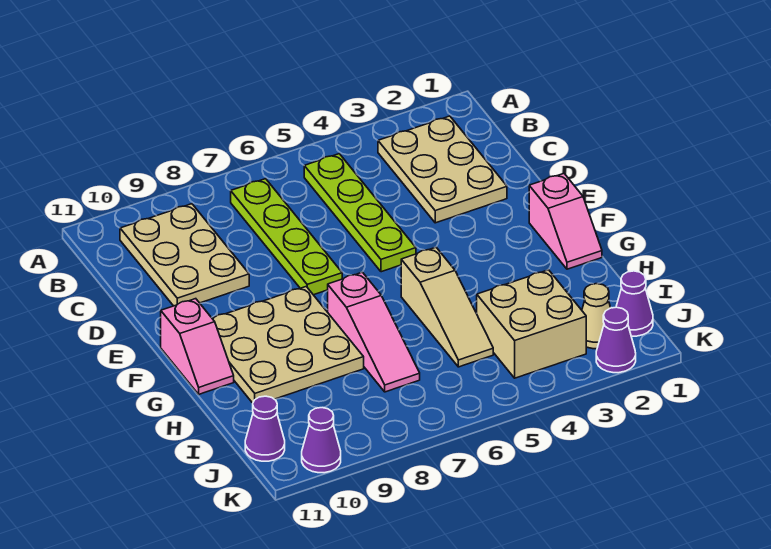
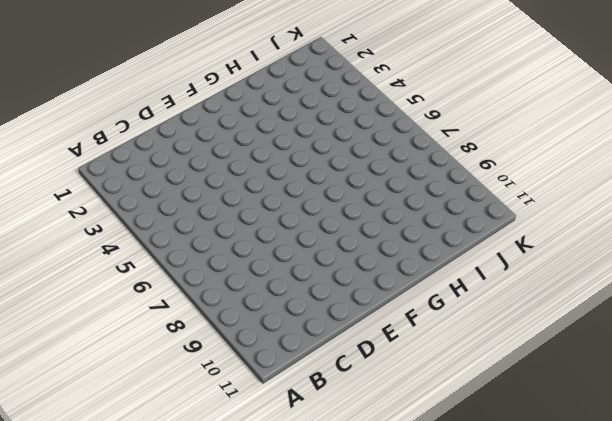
none -> tan 2x3 plate [378,116,507,223]
none -> lime 1x4 plate [304,154,416,272]
none -> lime 1x4 plate [231,179,342,295]

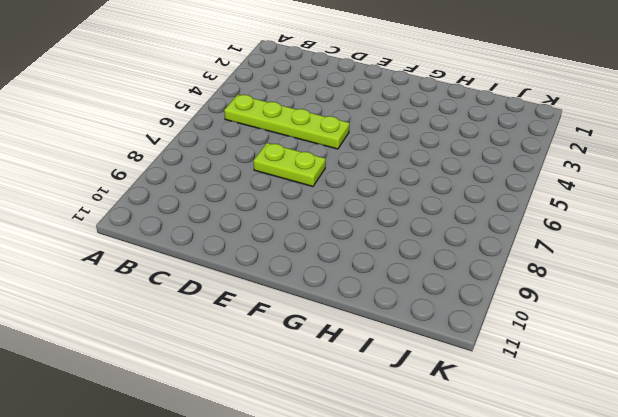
lime 1x2 plate [254,143,325,187] -> lime 1x4 plate [231,179,342,295]
none -> tan 2x3 plate [378,116,507,223]
none -> tan 2x3 plate [120,204,249,306]
none -> pink 1x2 slope [529,174,602,269]

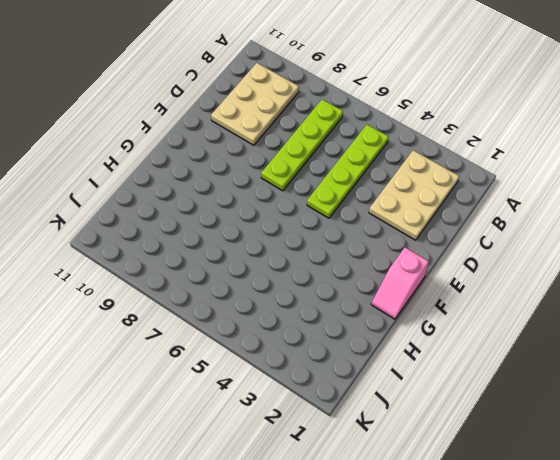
none -> tan 3x3 plate [212,287,364,403]
none -> pink 1x2 slope [161,299,234,394]
none -> tan 1x3 slope [401,247,493,367]

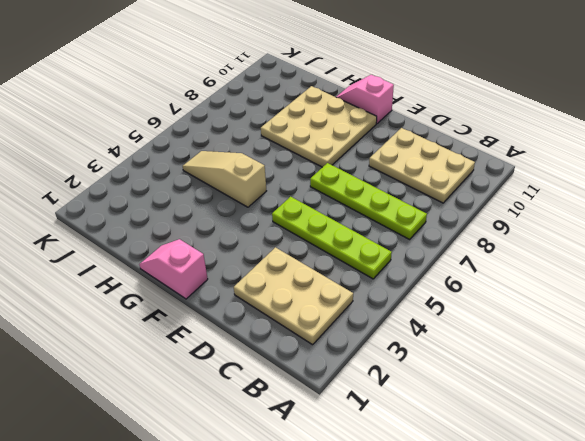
none -> pink 1x3 slope [328,272,420,392]
none -> tan 2x2 brick [477,270,586,378]
none -> purple 1x1 cone [616,271,653,336]

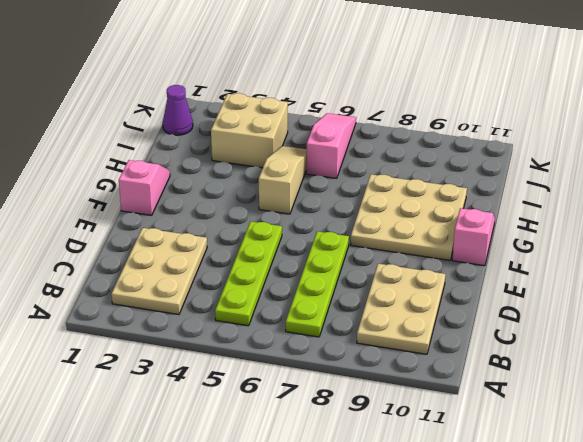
pink 1x3 slope [306,113,356,178] -> pink 1x3 slope moved to [328,272,420,392]
none -> tan 1x1 cone [582,284,611,349]
none -> purple 1x1 cone [245,396,285,461]
none -> purple 1x1 cone [596,307,636,373]

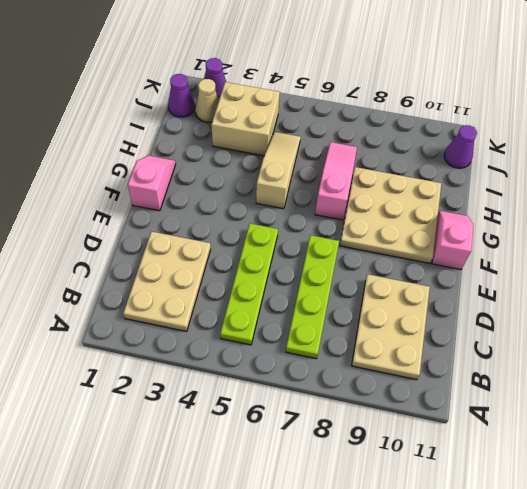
none -> purple 1x1 cone [302,408,341,473]

